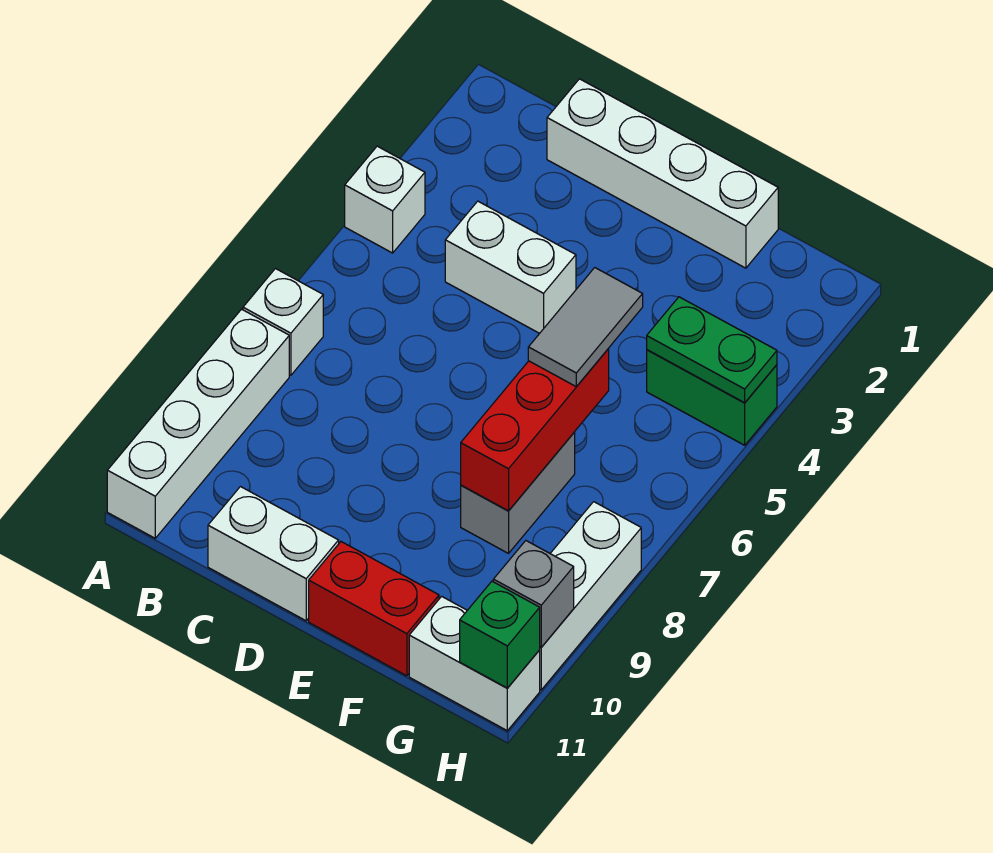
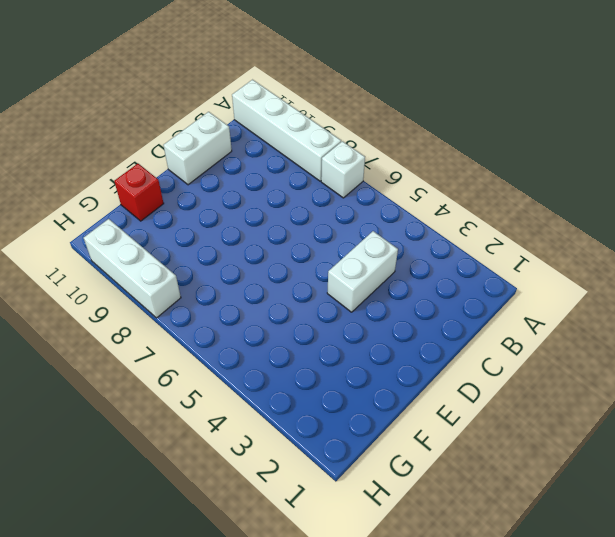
red 1x1 brick [114,164,164,221] -> red 1x2 brick [309,542,439,676]
none -> white 1x1 brick [345,146,425,253]
none -> white 1x4 brick [547,79,778,268]
none -> grey 1x2 brick [461,432,575,553]

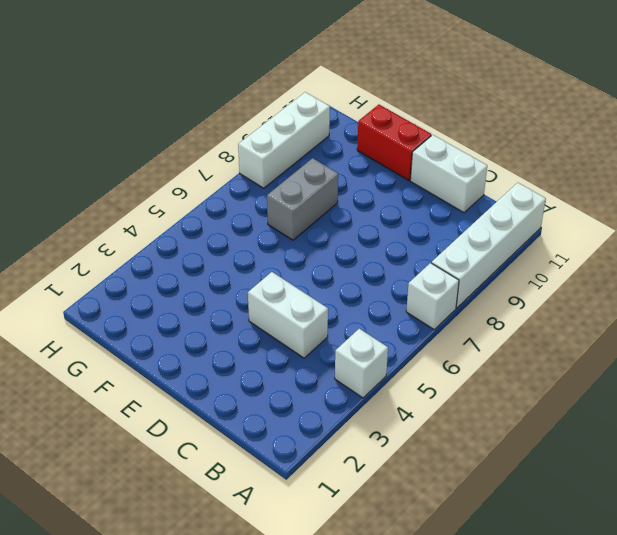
none -> white 1x4 brick [547,79,778,268]
none -> green 1x2 brick [647,350,777,445]
none -> white 1x2 brick [409,596,540,731]

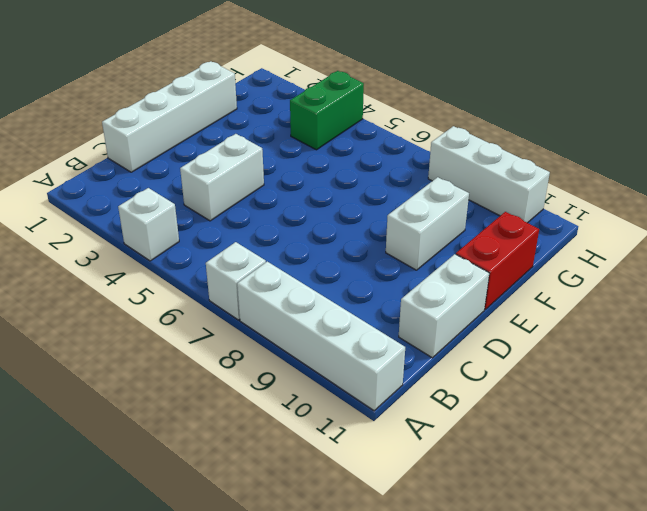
white 1x2 brick [386,177,469,270] -> white 1x2 brick moved to [409,596,540,731]
none -> grey 1x2 brick [461,432,575,553]
none -> red 1x3 brick [461,349,609,511]
none -> green 1x2 plate [647,297,777,403]

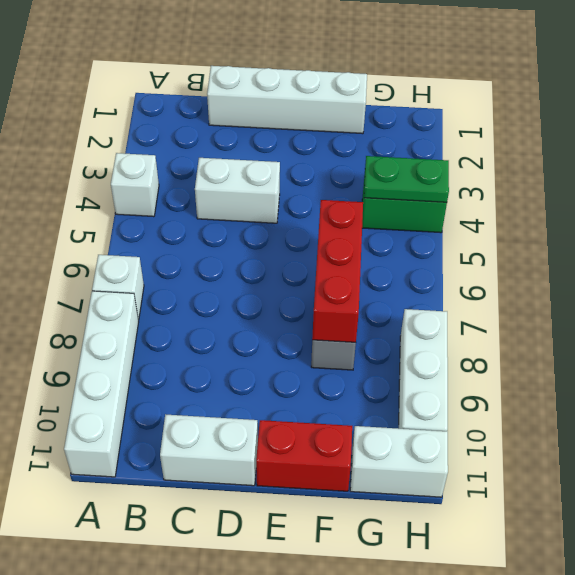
none -> grey 1x1 brick [493,541,574,647]
none -> green 1x1 brick [460,581,540,688]
none -> grey 1x2 tile [528,268,643,387]

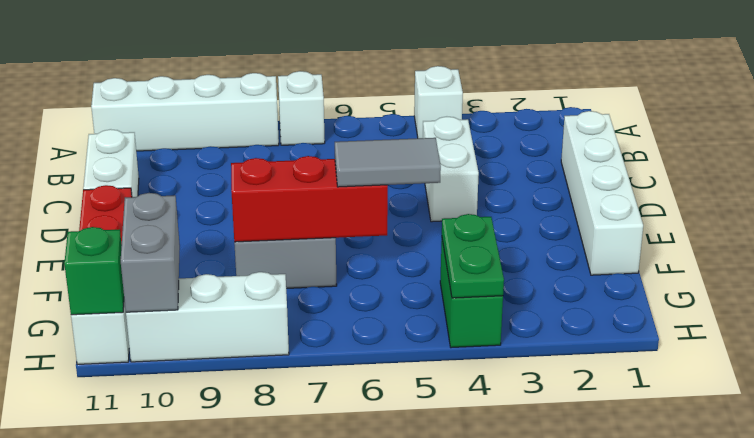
grey 1x2 brick [121,193,180,312] -> grey 1x1 brick [493,541,574,647]

